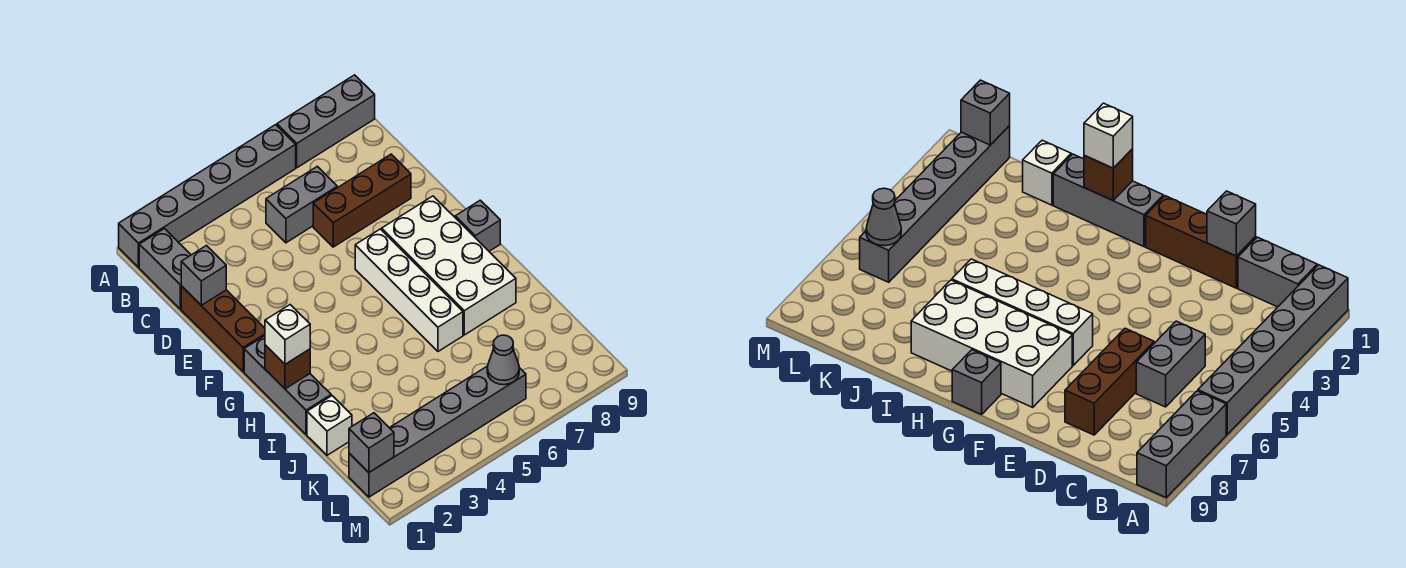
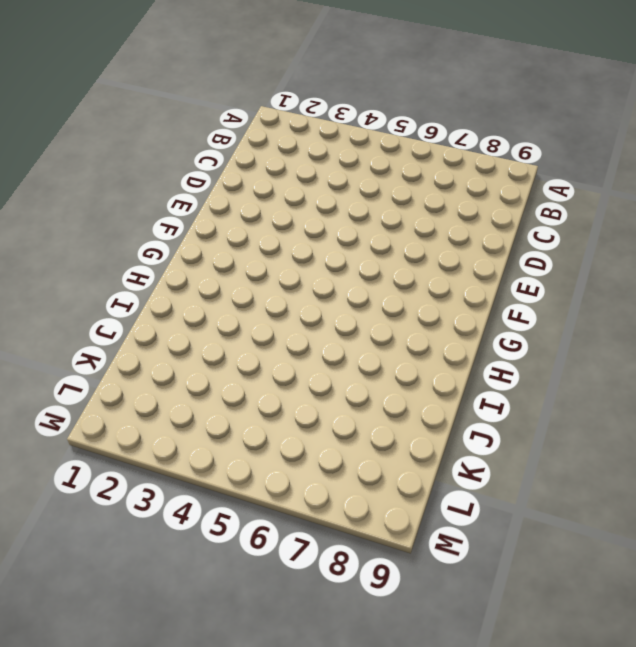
none -> grey 1x6 brick [119,125,296,267]
none -> grey 1x3 brick [277,75,375,168]
none -> grey 1x2 brick [139,229,191,309]

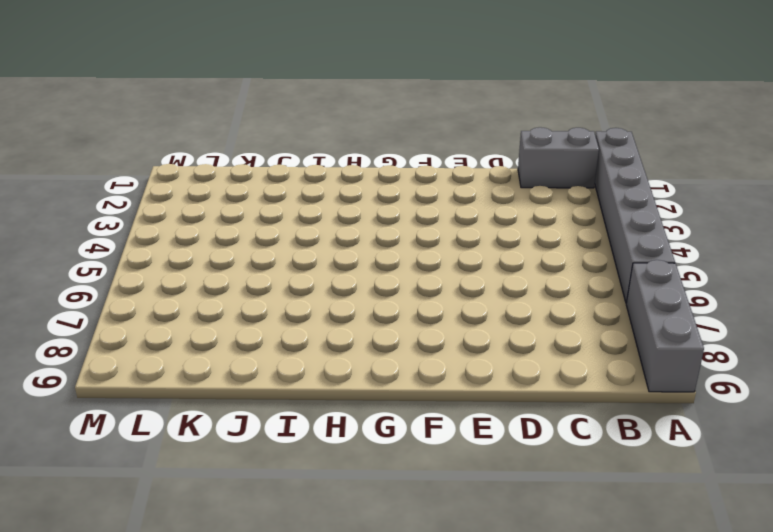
none -> grey 1x2 brick [266,166,337,243]
none -> brown 1x3 brick [181,286,265,372]
none -> brown 1x3 brick [313,154,411,247]

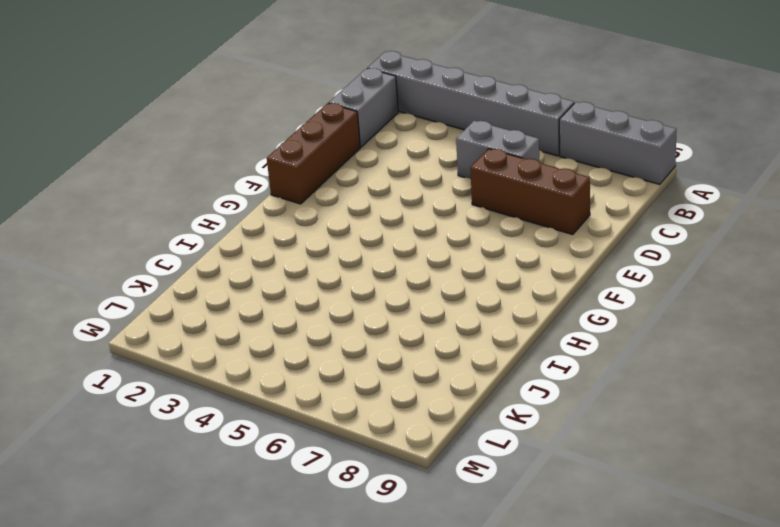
none -> white 1x4 brick [355,229,463,351]
none -> white 2x4 brick [382,196,516,335]
none -> grey 1x3 brick [244,336,331,434]

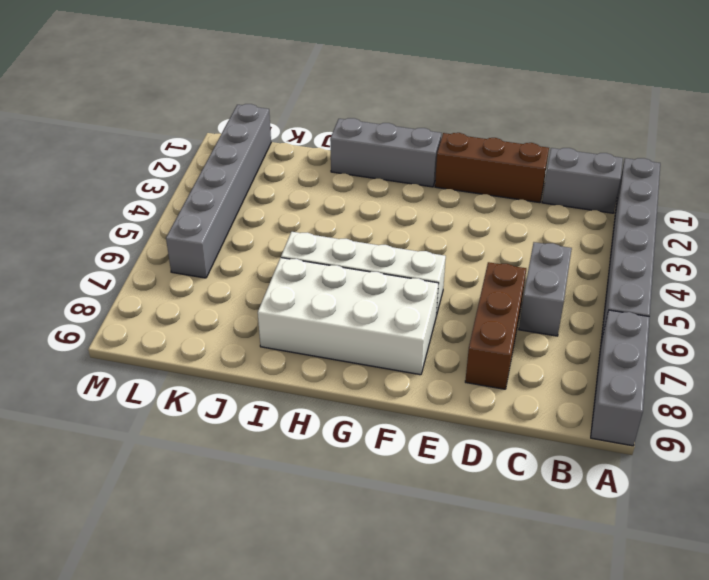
none -> grey 1x1 brick [455,200,500,251]
none -> white 1x1 brick [307,396,352,455]
none -> grey 1x1 brick [181,246,226,305]

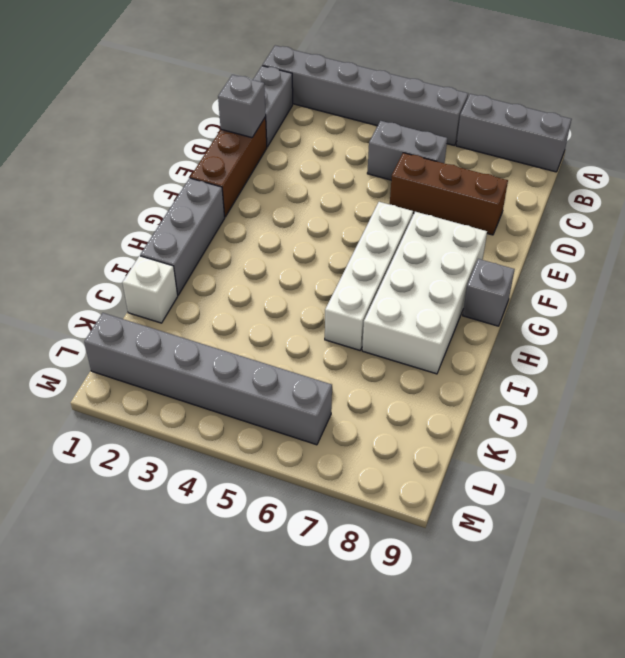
none -> brown 1x1 brick [265,345,310,389]
none -> grey 1x1 brick [349,413,394,472]
none -> grey 1x1 cone [487,335,519,385]

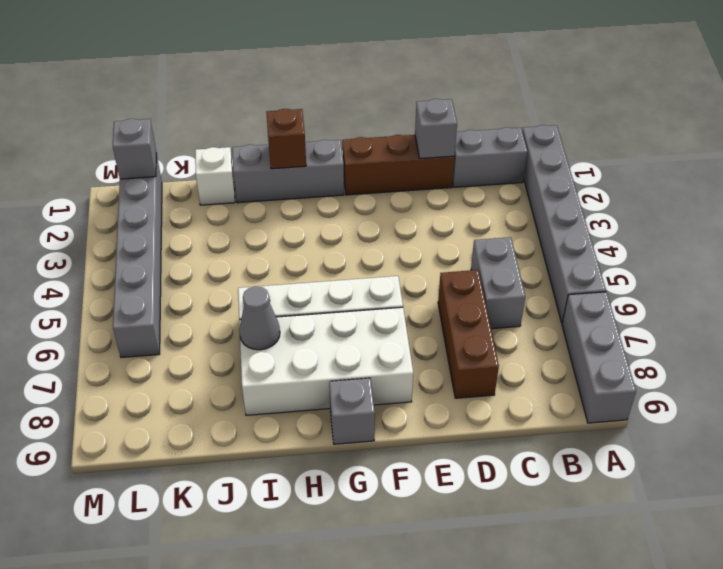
grey 1x1 cone [239,286,280,350] -> grey 1x1 cone moved to [487,335,519,385]
none -> white 1x1 brick [265,305,310,364]

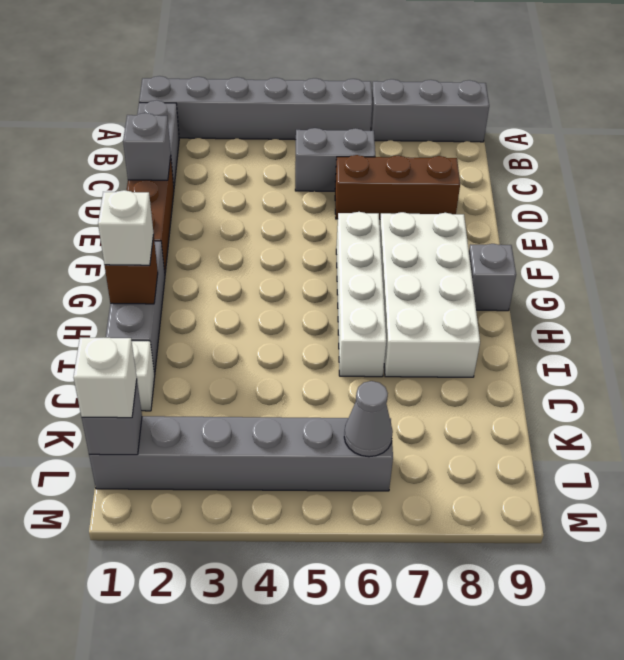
white 1x1 brick [74,338,137,418] -> none

